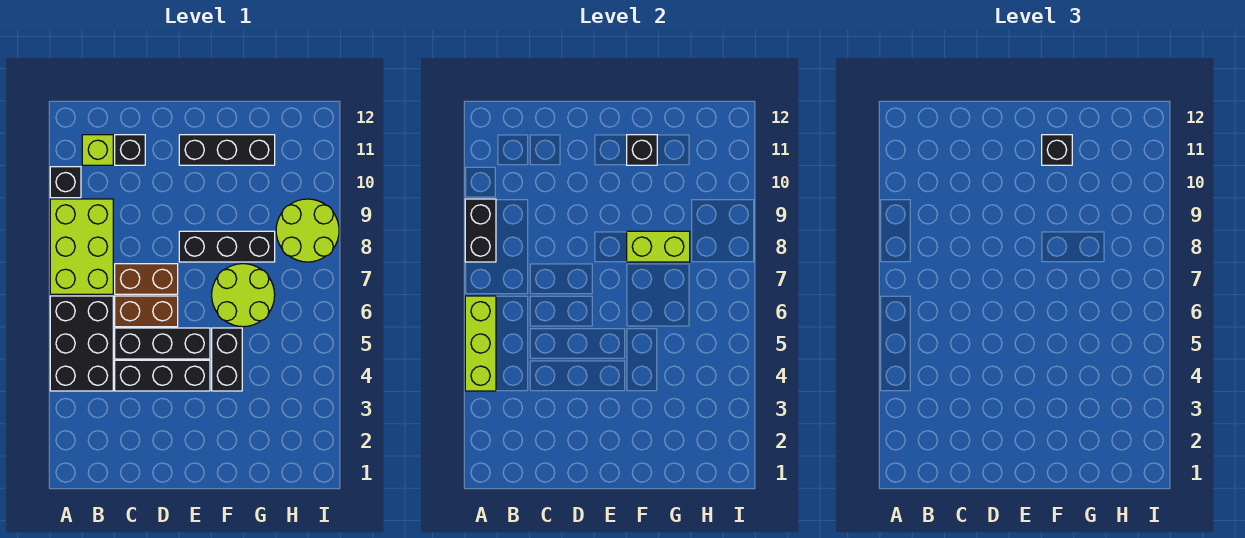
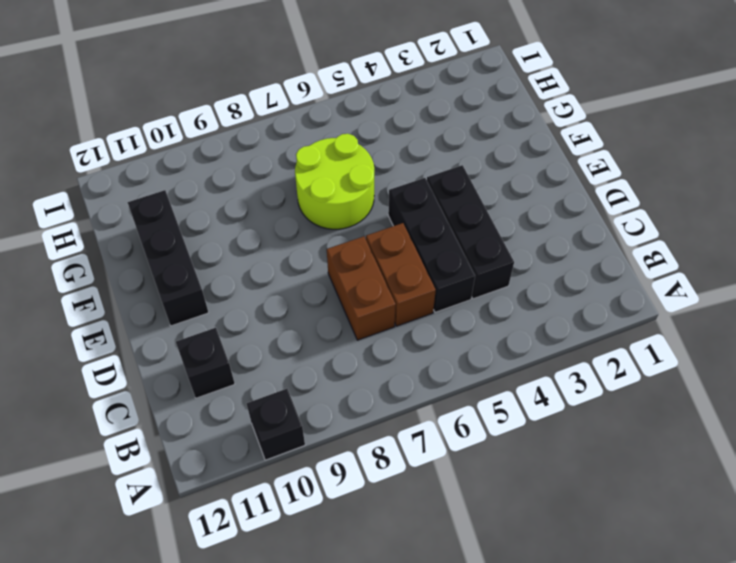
none -> black 2x3 brick [50,296,113,391]
none -> lime 2x3 brick [50,199,113,294]
none -> lime 1x1 brick [82,135,113,165]

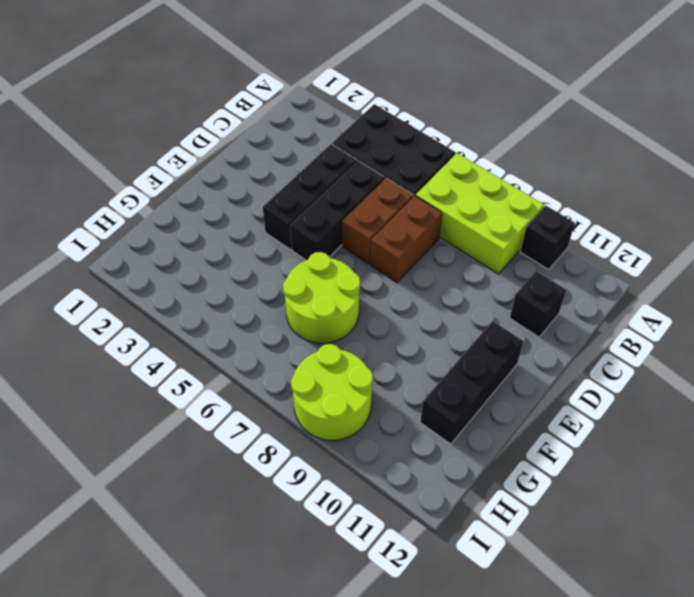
none -> lime 1x1 brick [82,135,113,165]
none -> black 1x3 brick [179,231,275,262]
none -> black 1x2 brick [212,328,242,391]

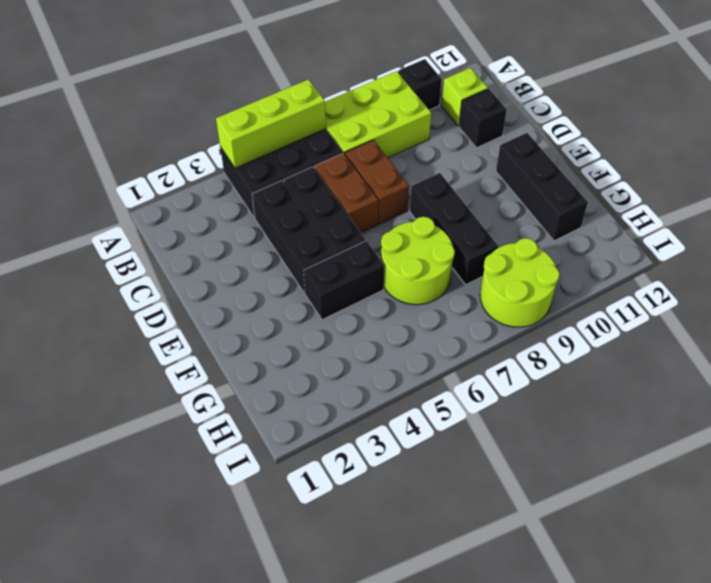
none -> black 1x2 brick [465,199,496,262]
none -> lime 1x2 brick [627,231,690,262]
none -> black 1x1 brick [627,135,657,165]

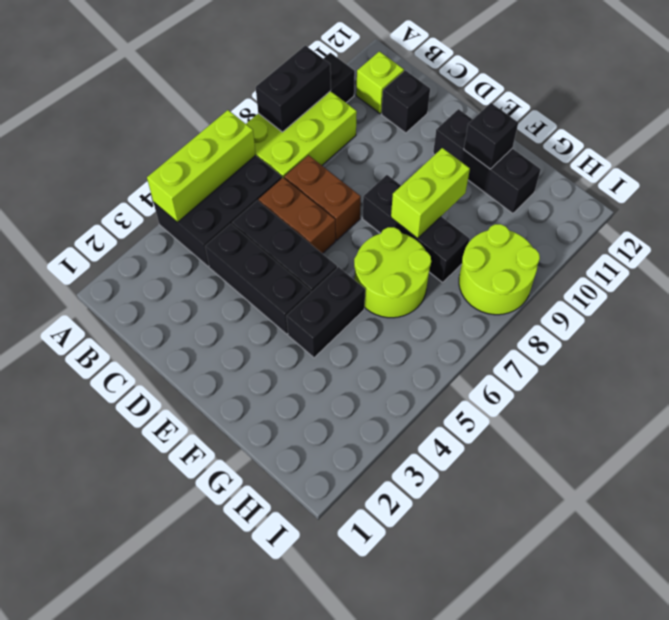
lime 1x2 brick [391,148,470,239] -> lime 1x2 brick turned to [627,231,690,262]
none -> black 1x1 brick [1042,135,1072,165]

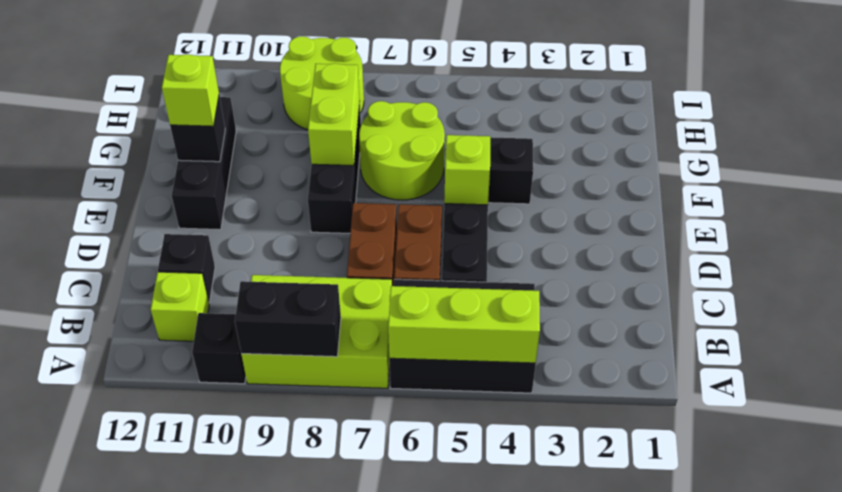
lime 1x1 brick [444,135,490,205] -> none
lime 1x1 brick [162,54,219,126] -> black 1x1 brick [1042,135,1072,165]
none -> black 1x3 brick [115,360,210,391]

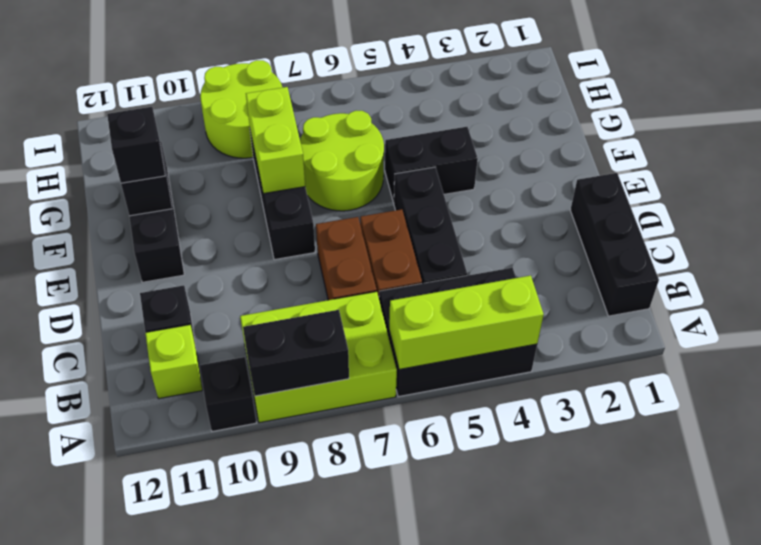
black 1x3 brick [570,173,659,316] -> black 1x3 brick moved to [115,360,210,391]

